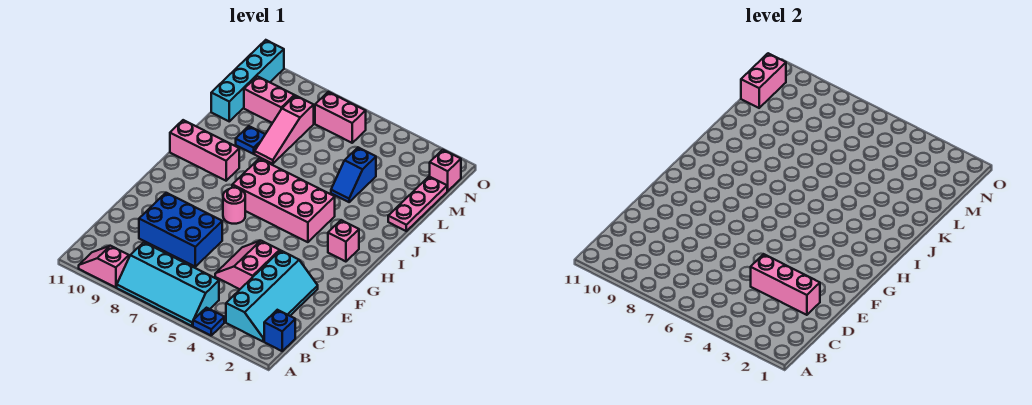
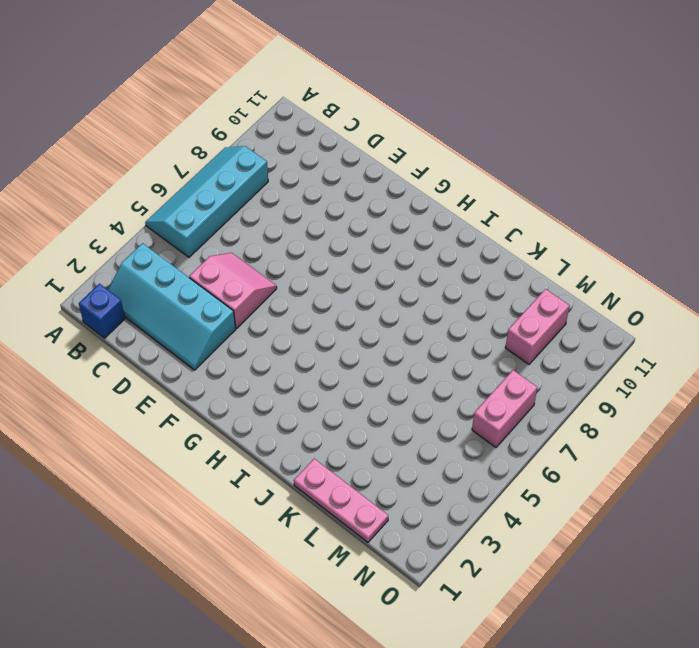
none -> blue 1x1 plate [193,308,224,335]
none -> pink 1x2 slope [79,246,129,287]
none -> blue 2x3 brick [139,193,222,267]

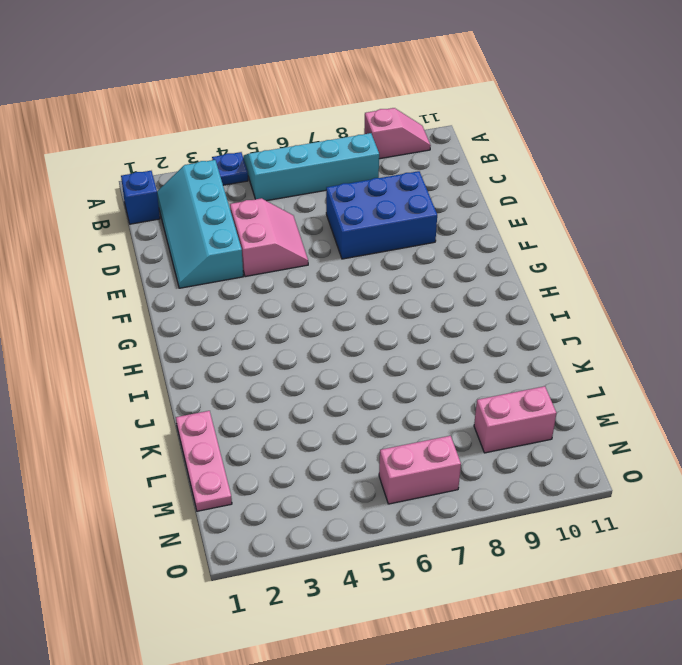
none -> pink 1x1 round brick [223,188,245,224]
none -> pink 1x1 brick [328,220,359,262]
none -> pink 2x4 brick [232,159,335,242]

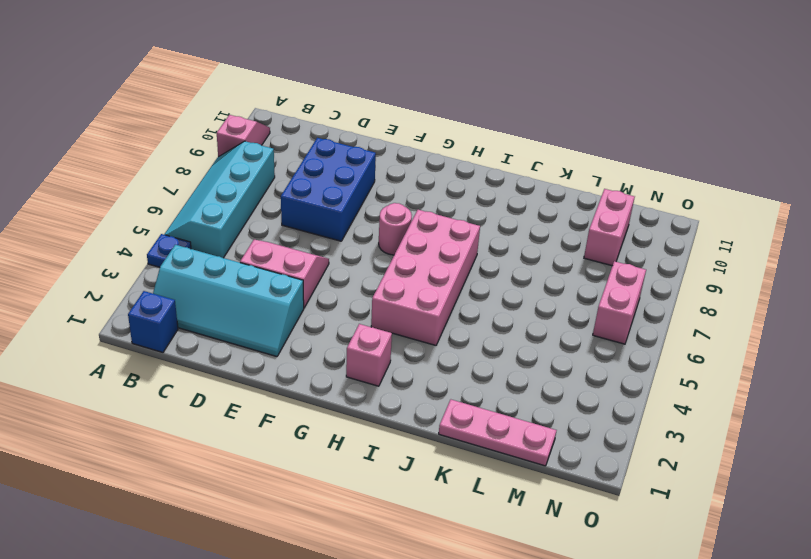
none -> pink 1x3 brick [170,120,239,181]
none -> blue 1x2 slope [331,148,376,202]
none -> pink 1x3 slope [255,96,314,164]

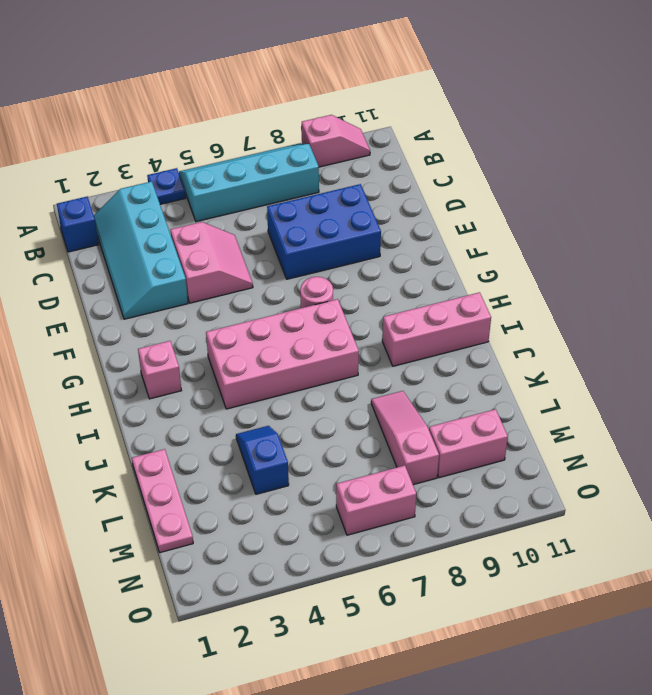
none -> blue 1x1 plate [236,126,265,154]
none -> cyan 1x4 brick [211,40,284,121]
none -> pink 1x1 brick [430,150,461,191]

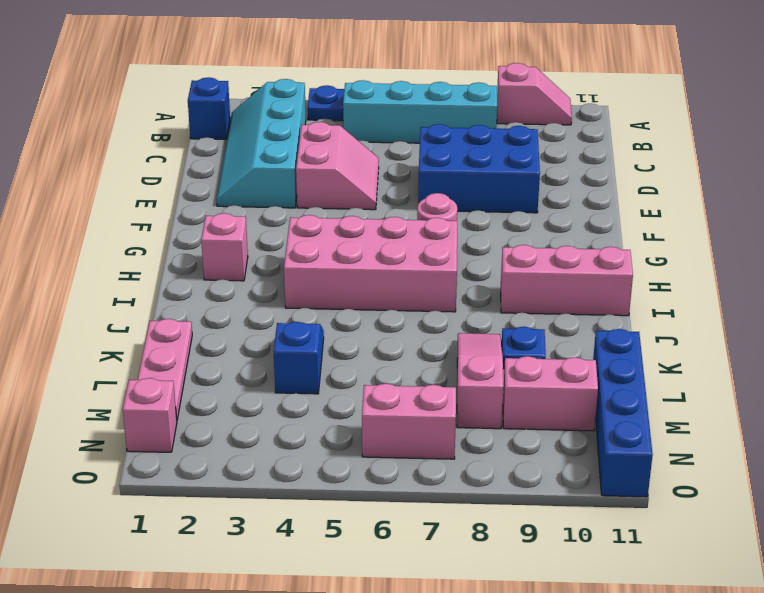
blue 1x4 brick [593,329,653,497] -> cyan 1x4 brick [211,40,284,121]
none -> pink 1x3 brick [751,254,820,315]
none -> pink 1x2 brick [741,53,786,108]

